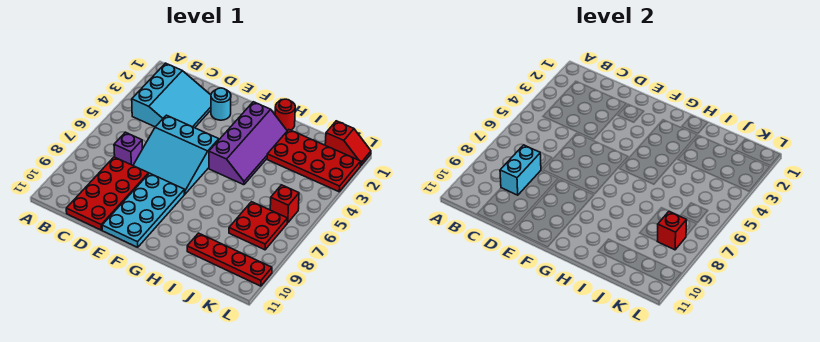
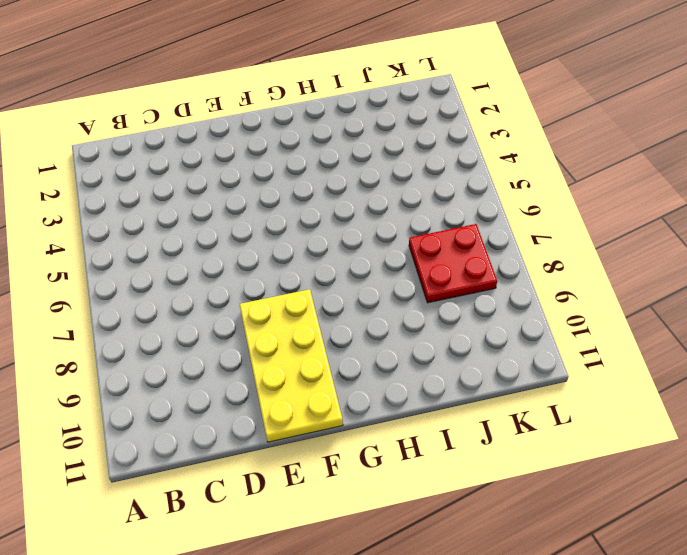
yellow 2x4 plate [239,289,343,442] -> cyan 2x4 plate [102,173,184,247]
none -> cyan 3x3 slope [132,63,211,128]
none -> purple 1x1 brick [114,132,142,165]
none -> red 2x4 plate [66,157,149,230]

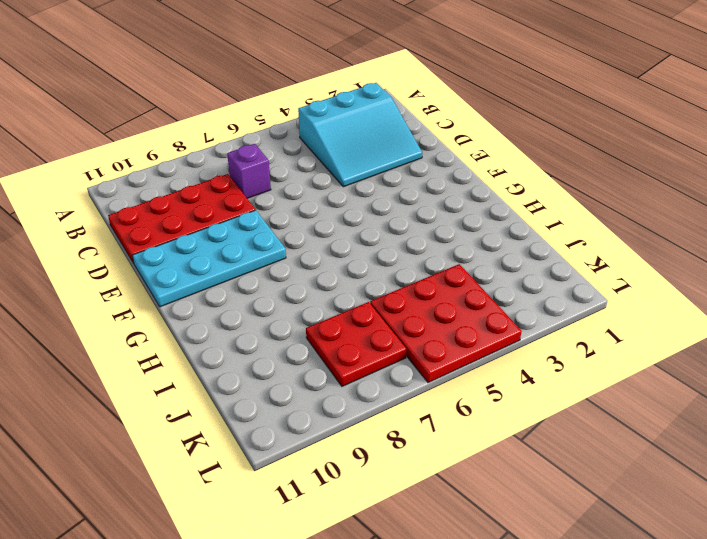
red 3x3 plate [370,264,522,383] -> red 1x1 brick [270,185,299,223]
none -> cyan 3x3 slope [133,115,219,194]
none -> cyan 1x1 round brick [211,88,231,120]
none -> purple 2x4 slope [209,102,287,185]

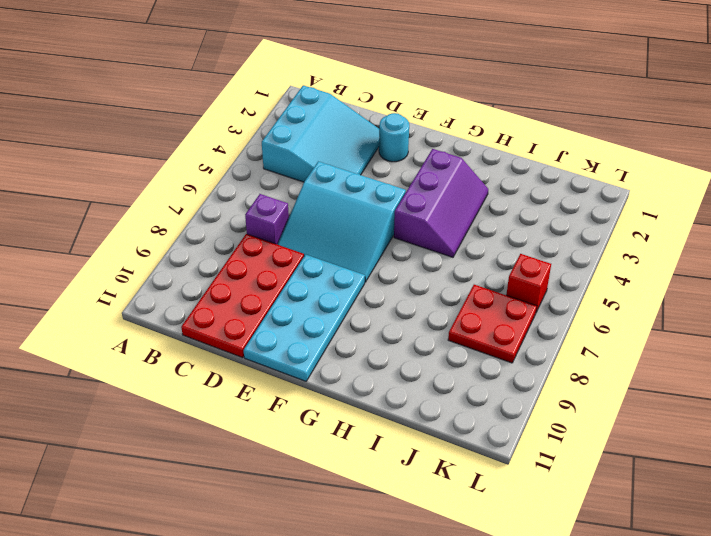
purple 2x3 slope [394,149,488,257] -> purple 2x4 slope [209,102,287,185]
none -> red 1x1 round brick [275,99,295,131]
none -> red 2x4 plate [267,130,361,192]
none -> red 1x4 plate [187,233,272,286]

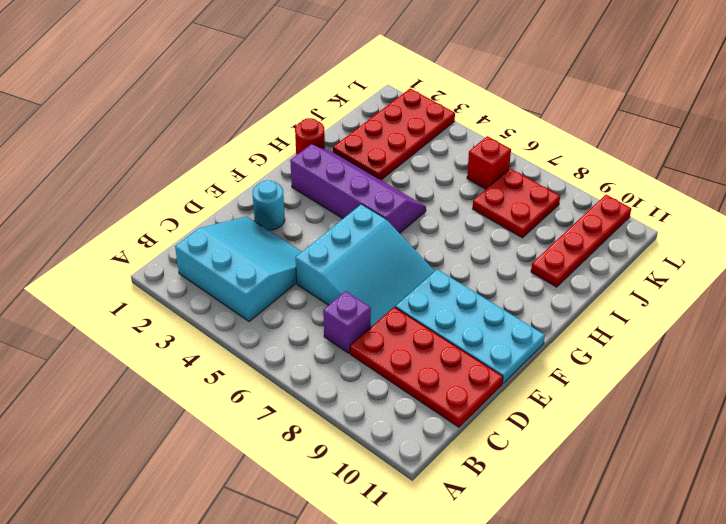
none -> red 1x2 slope [325,121,371,166]
none -> cyan 1x2 brick [500,145,541,195]
none -> red 1x1 brick [657,211,687,250]

